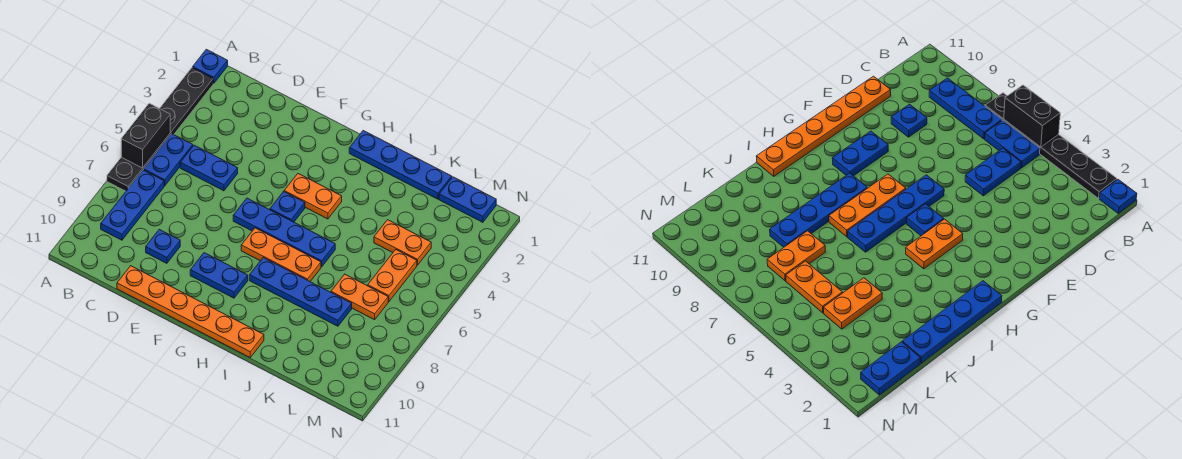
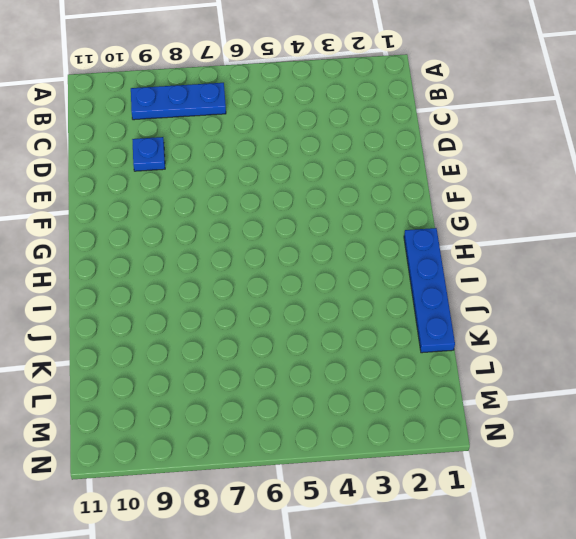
none -> blue 1x1 plate [193,49,228,83]
none -> black 1x6 plate [107,68,213,191]
none -> blue 1x2 plate [144,134,193,186]

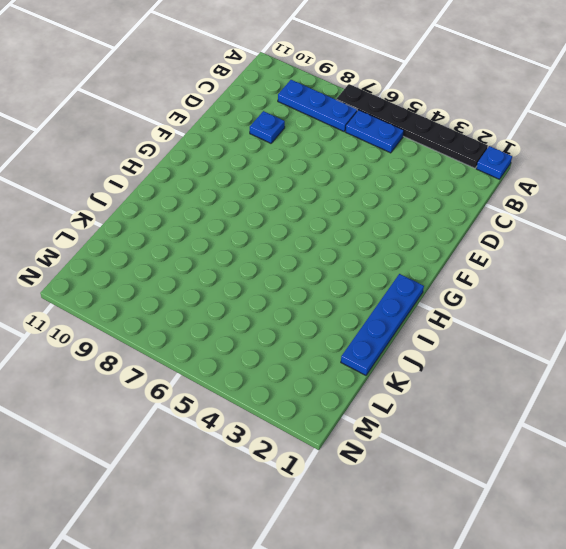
none -> blue 1x2 plate [180,145,238,191]
none -> orange 1x6 plate [117,266,264,357]
none -> blue 1x4 plate [233,198,335,267]

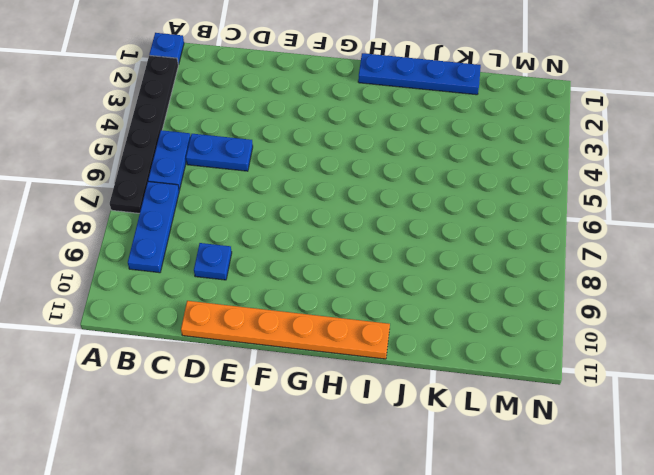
none -> blue 1x4 plate [233,198,335,267]
none -> blue 1x2 plate [190,253,248,298]
none -> orange 1x2 plate [284,174,342,219]

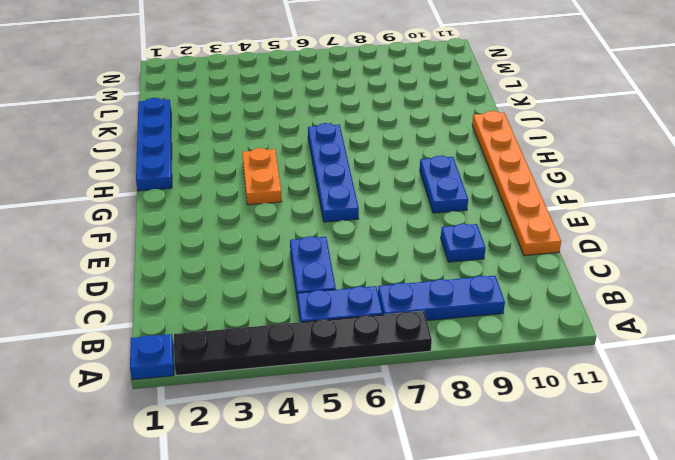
none -> blue 1x1 plate [270,192,305,222]
none -> orange 1x3 plate [241,228,321,281]
none -> blue 1x4 plate [249,258,352,326]

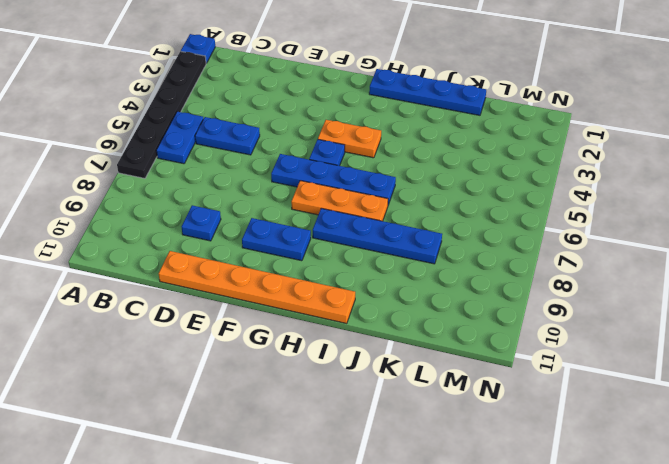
none -> blue 1x3 plate [101,170,164,240]
none -> orange 1x2 plate [374,220,431,265]
none -> orange 1x2 plate [331,274,388,320]

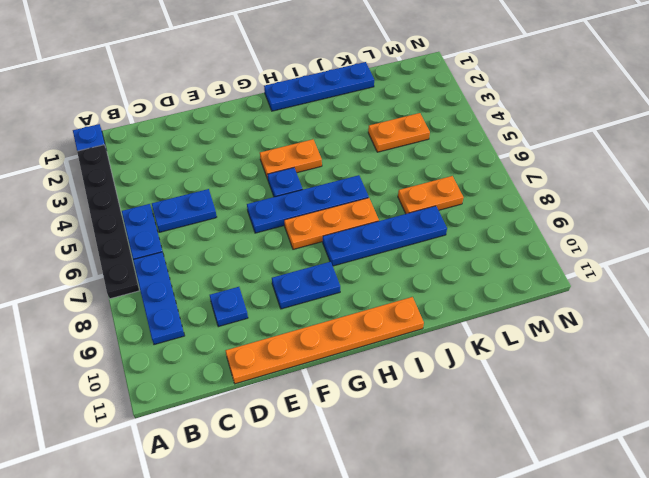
none -> blue 1x2 plate [439,177,496,222]
none -> orange 1x2 plate [368,249,417,302]
none -> black 1x2 brick [121,103,170,168]

